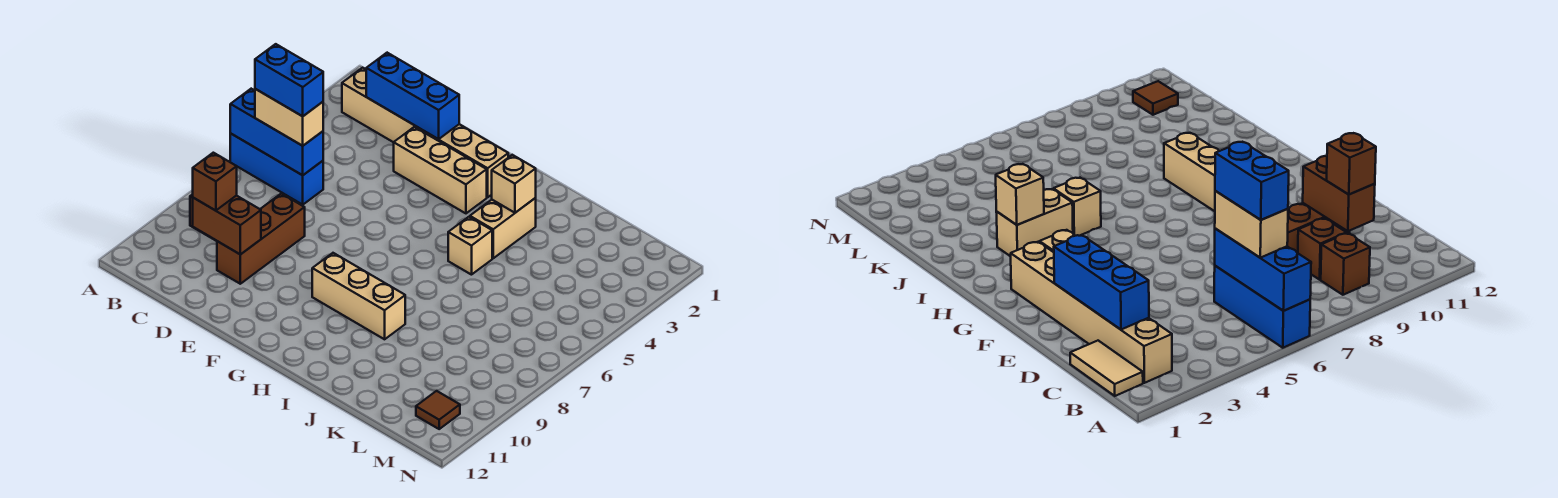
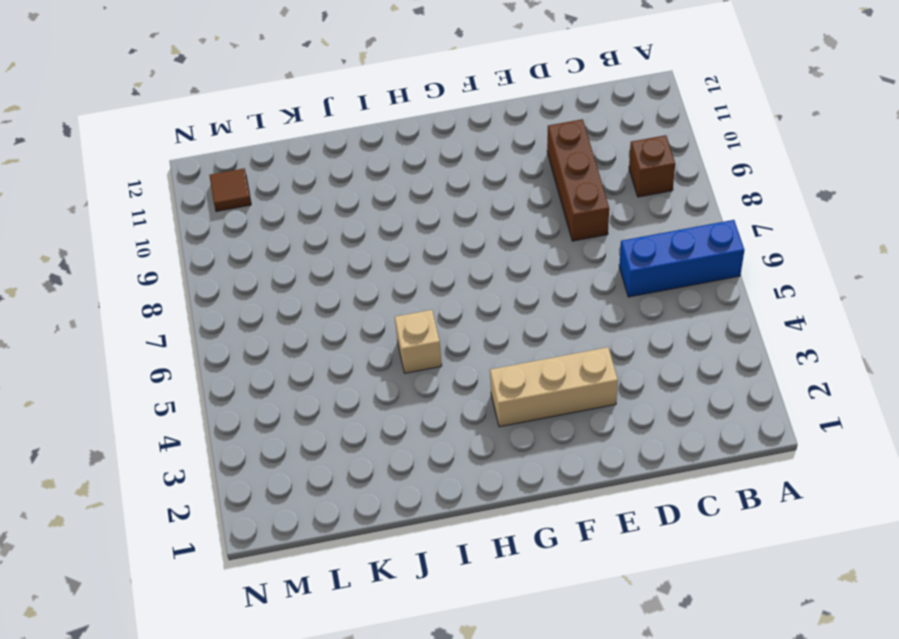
none -> tan 1x2 tile [1070,341,1143,396]
none -> tan 1x6 brick [342,68,508,197]
none -> brown 1x1 brick [1298,218,1347,280]

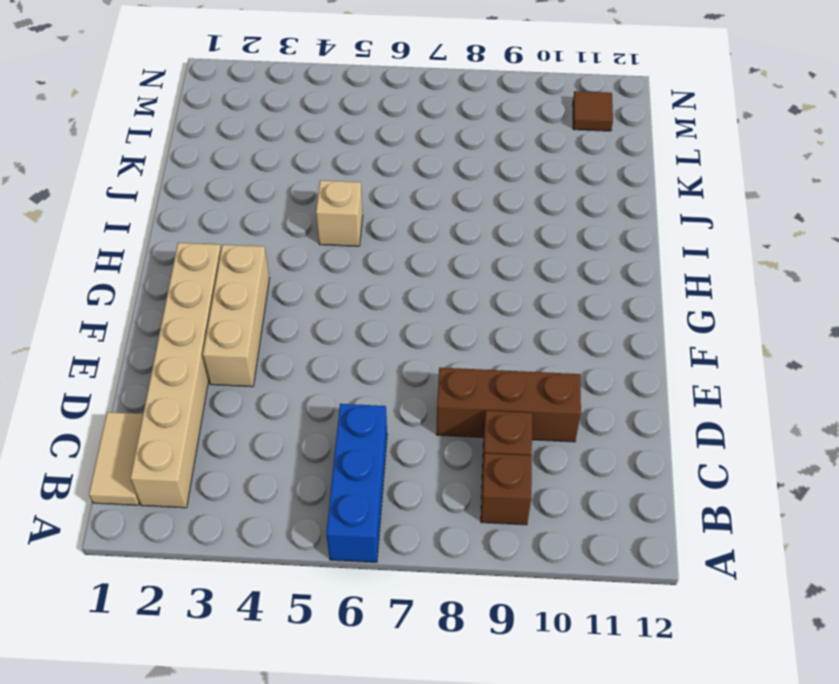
none -> tan 1x3 brick [312,253,405,339]
none -> tan 1x2 brick [470,198,536,258]
none -> blue 1x3 brick [230,89,323,175]

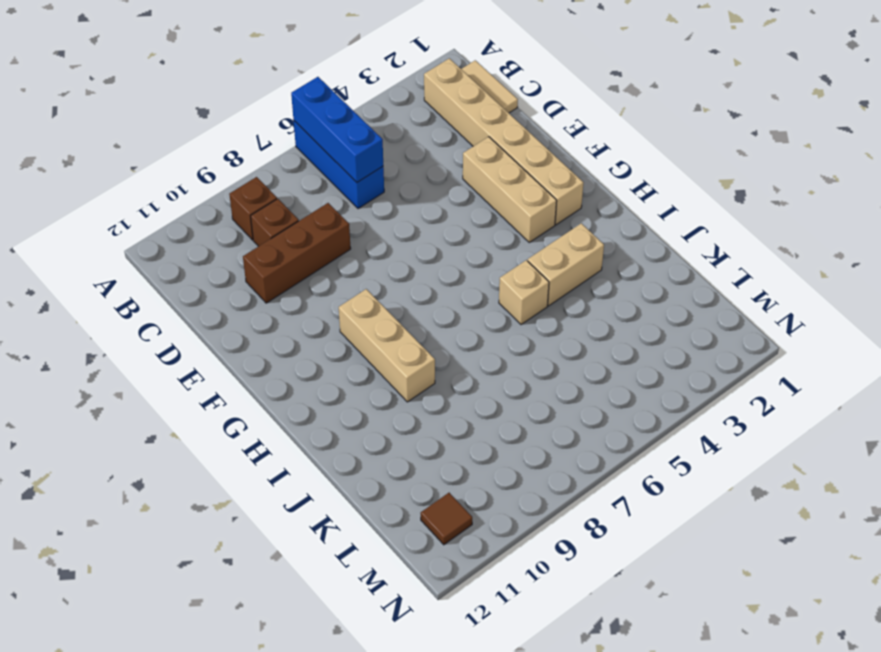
none -> blue 1x3 brick [366,53,459,139]
none -> brown 1x2 brick [193,196,261,255]
none -> tan 1x1 brick [492,155,536,213]

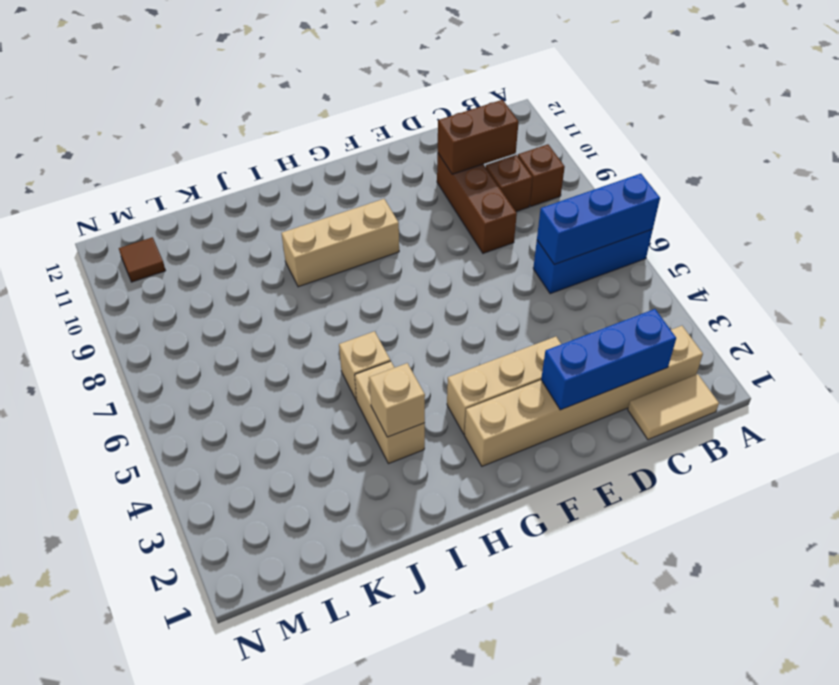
none -> tan 1x2 brick [255,89,323,146]
none -> brown 1x1 brick [193,153,237,211]
none -> blue 1x2 brick [255,44,323,116]

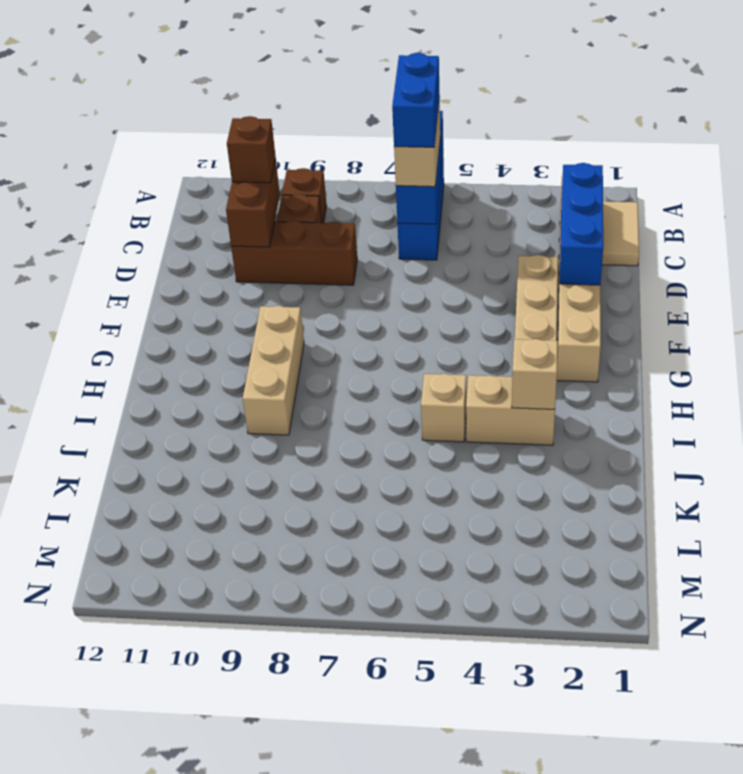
none -> brown 1x1 tile [416,391,460,429]

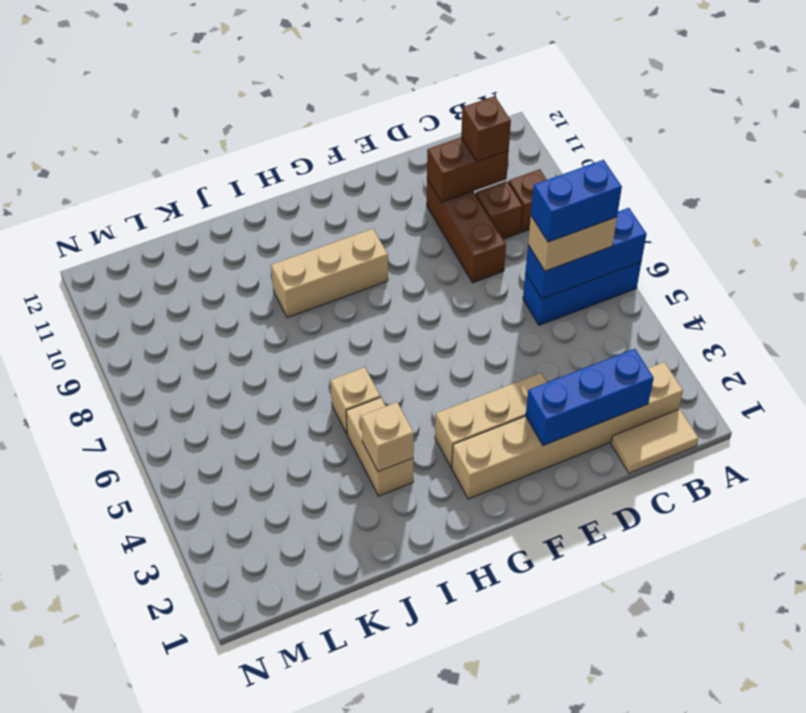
none -> brown 1x1 tile [416,391,460,429]

